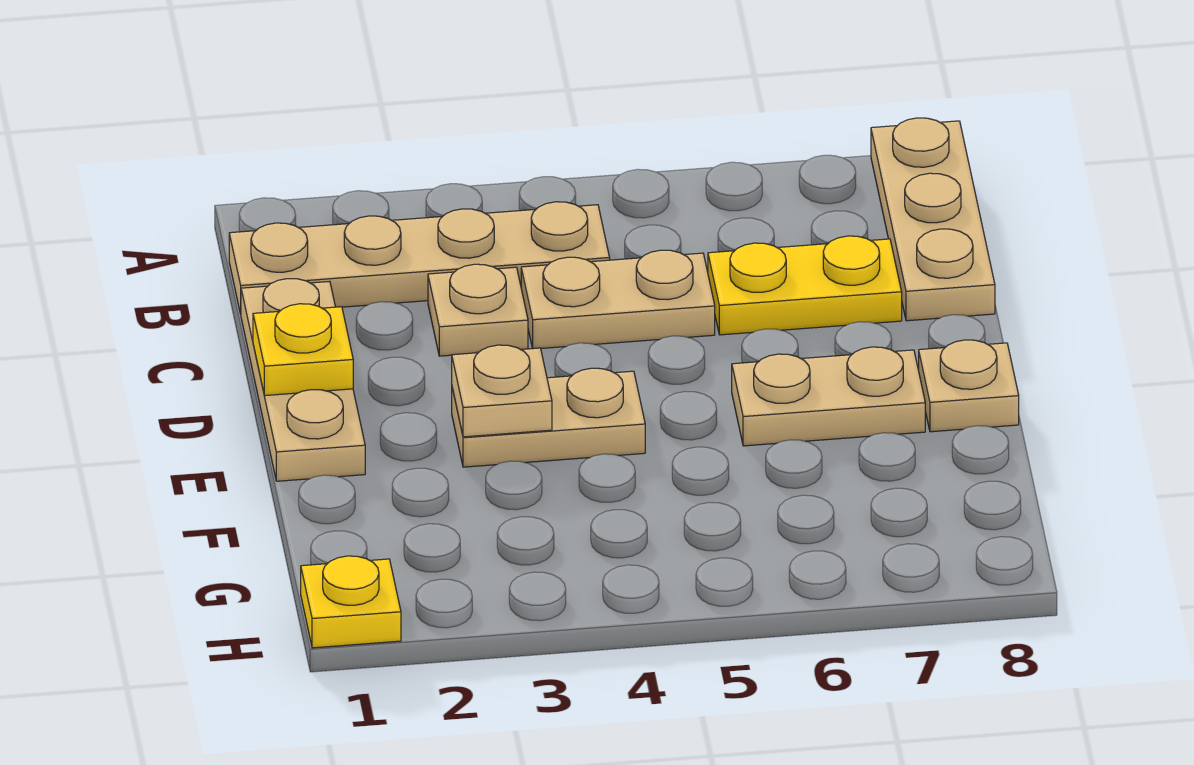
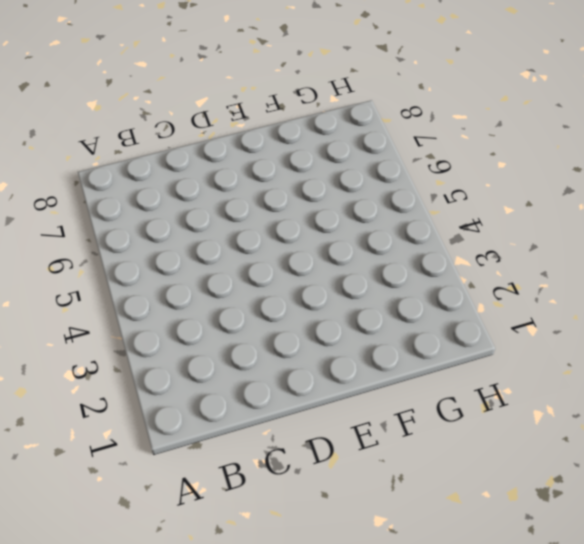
none -> tan 1x3 plate [871,118,995,321]
none -> tan 1x4 plate [229,202,610,314]
none -> tan 1x3 plate [241,279,365,481]

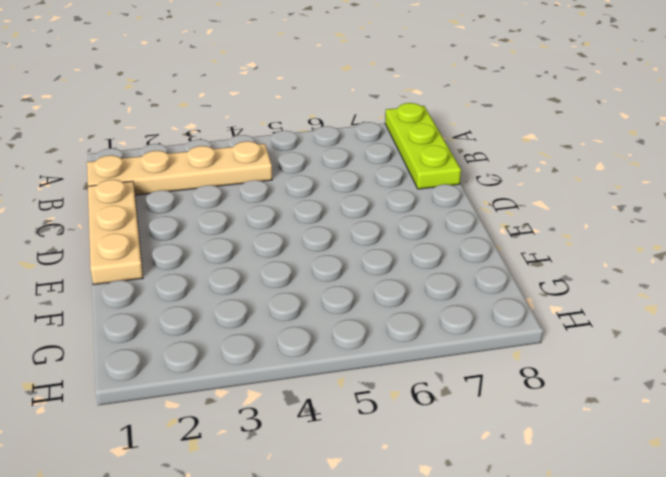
lime 1x3 plate [385,103,461,189] -> tan 1x3 plate [871,118,995,321]
none -> tan 1x1 plate [428,264,528,356]
none -> tan 1x2 plate [521,250,715,349]
none -> yellow 1x2 plate [708,236,902,335]

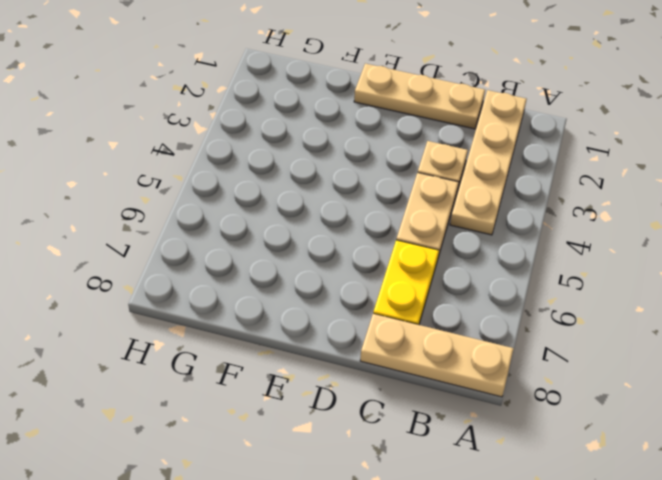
none -> tan 1x2 plate [452,368,645,467]
none -> tan 1x2 plate [732,347,925,446]
none -> tan 1x1 plate [919,340,1019,432]

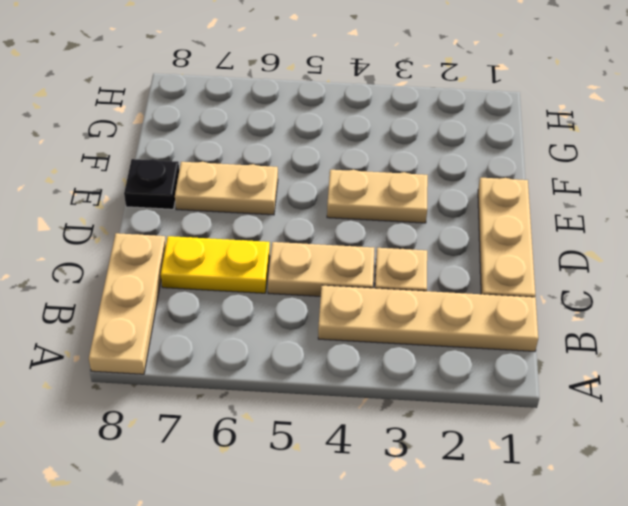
black 1x1 plate [124,159,179,209] -> tan 1x1 plate [919,340,1019,432]
none -> yellow 1x1 plate [301,556,401,648]
none -> yellow 1x1 plate [253,304,353,396]
none -> tan 1x1 plate [452,345,552,437]

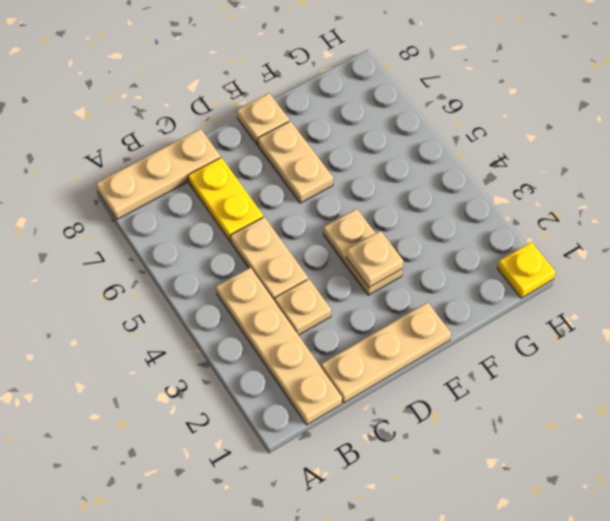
none -> yellow 1x1 plate [253,304,353,396]

